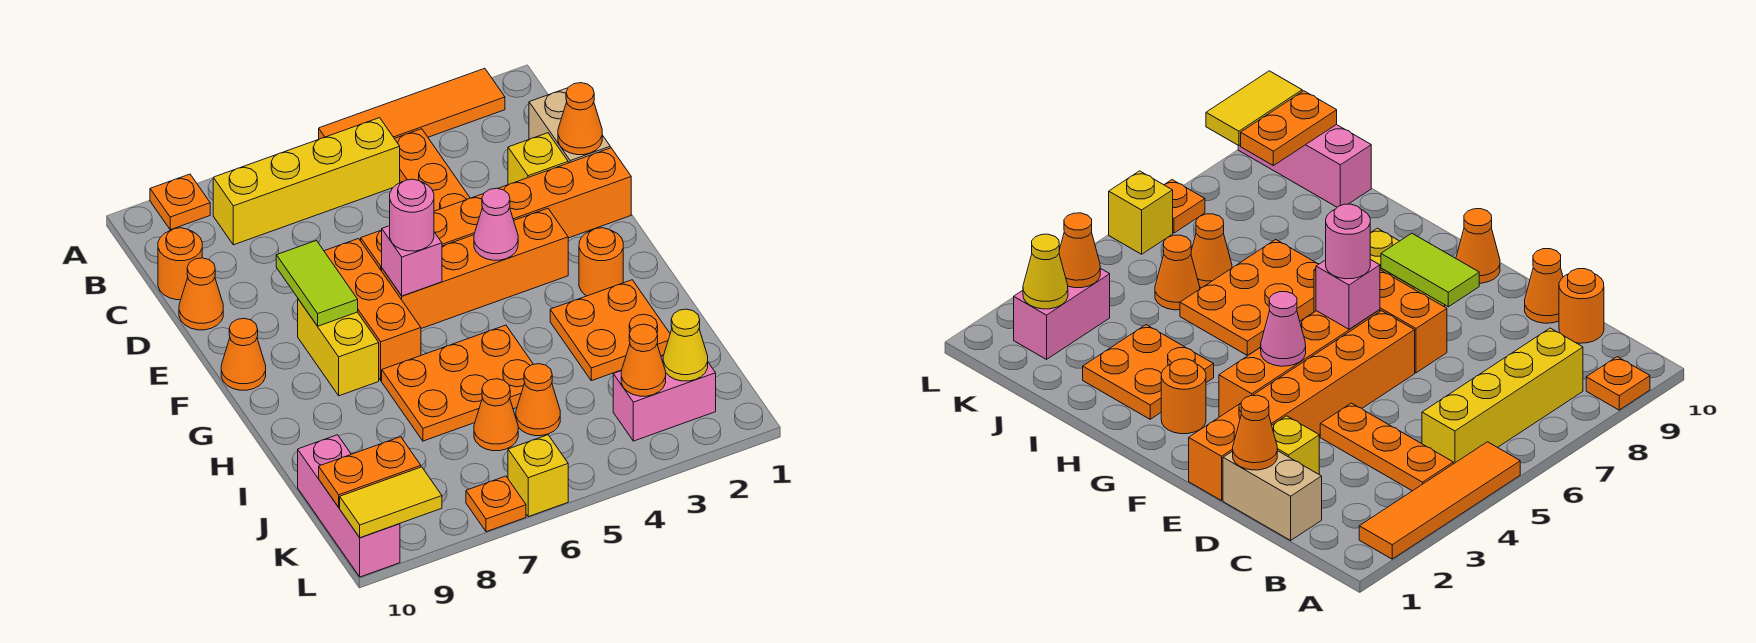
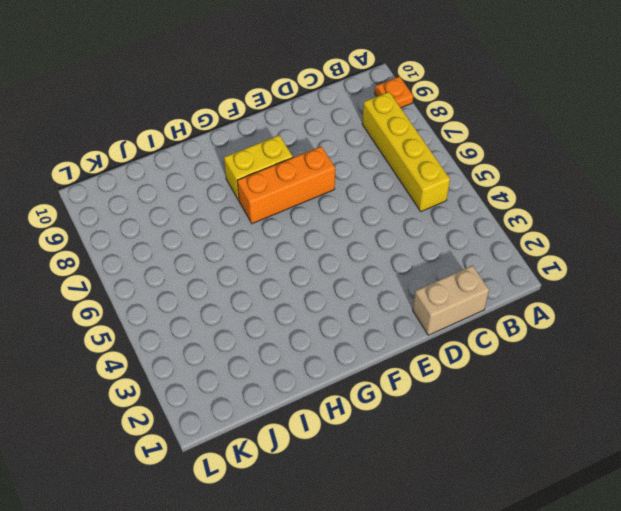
none -> orange 1x4 tile [319,68,505,139]
none -> orange 1x3 plate [395,129,470,211]
none -> orange 1x1 round brick [158,228,202,300]
none -> yellow 1x1 brick [508,133,568,185]

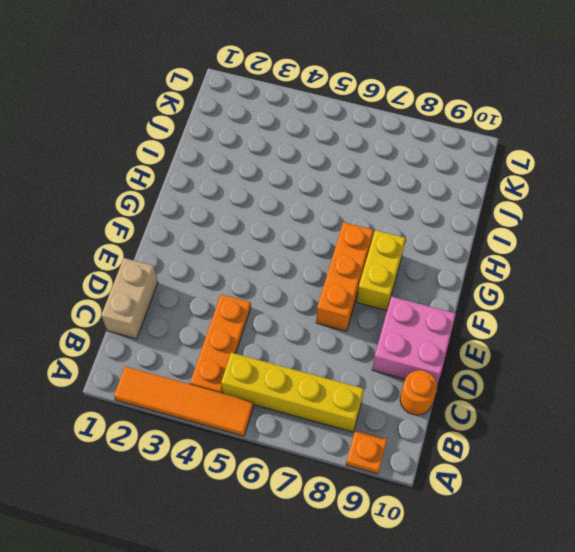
pink 2x2 brick [372,297,456,384] -> orange 1x1 cone [179,258,223,330]
none -> yellow 1x1 brick [508,133,568,185]
none -> orange 1x6 brick [361,148,631,271]
none -> orange 1x4 brick [382,208,568,329]
none -> orange 1x1 cone [221,318,266,390]

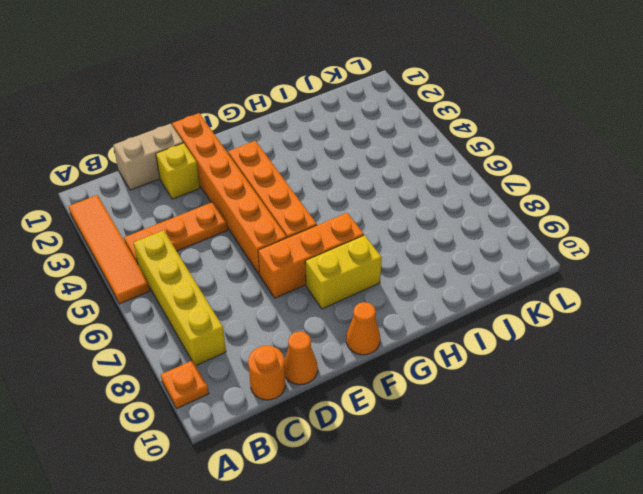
none -> orange 1x1 round brick [579,228,623,296]
none -> orange 2x2 plate [550,280,670,381]
none -> orange 2x3 plate [382,325,533,441]
none -> orange 1x1 cone [516,364,560,436]

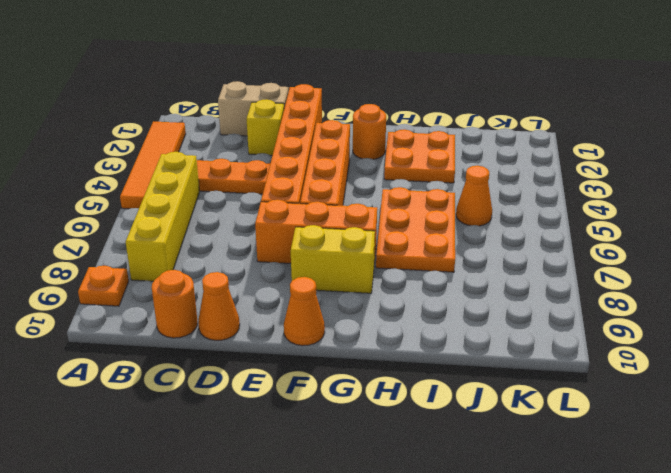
none -> orange 1x1 cone [474,379,518,451]
none -> pink 1x3 brick [298,435,400,577]
none -> pink 1x2 brick [613,356,716,441]
none -> yellow 1x1 brick [508,435,568,517]

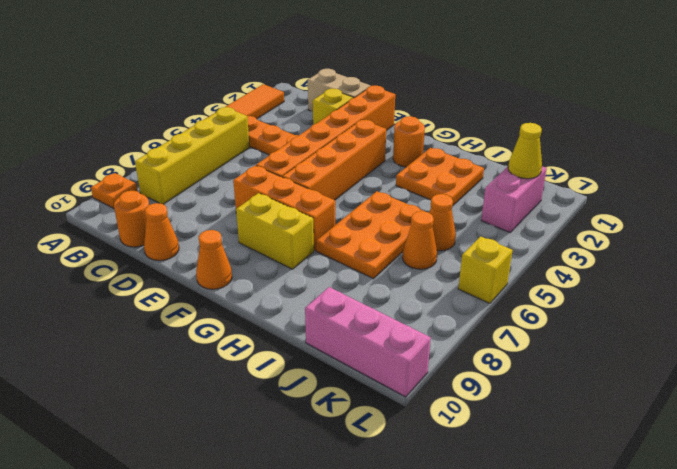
none -> orange 1x1 plate [466,476,526,532]
none -> orange 1x1 cone [558,83,602,155]
none -> lime 1x2 tile [276,241,358,326]
none -> pink 1x1 cone [474,188,518,260]

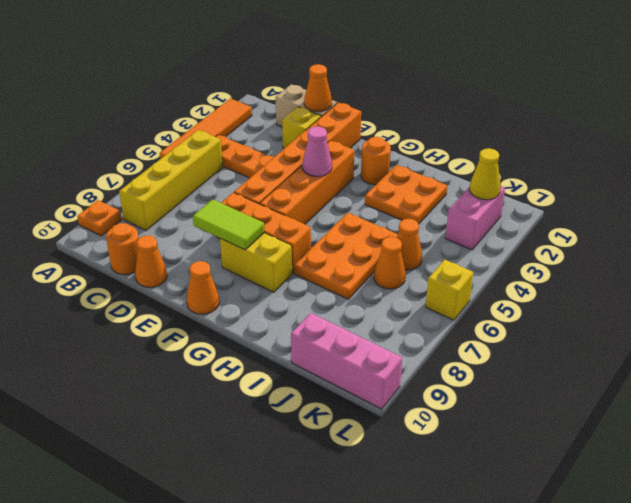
none -> orange 1x1 plate [466,476,526,532]
none -> pink 1x1 brick [382,226,442,296]
none -> orange 1x1 cone [621,324,666,396]
none -> orange 1x2 plate [319,437,421,507]

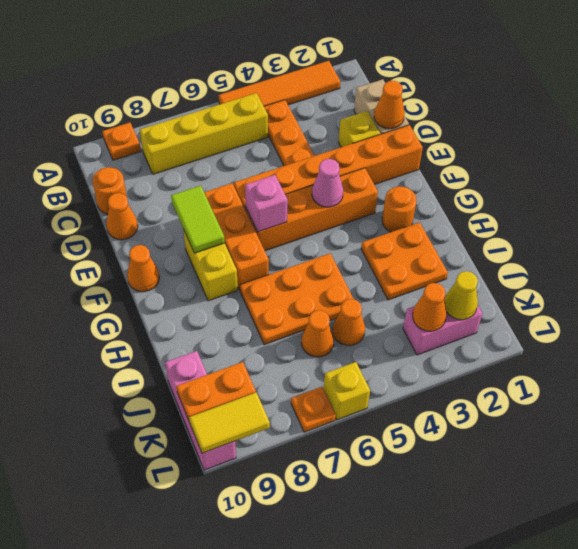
none -> pink 1x1 round brick [390,179,434,251]

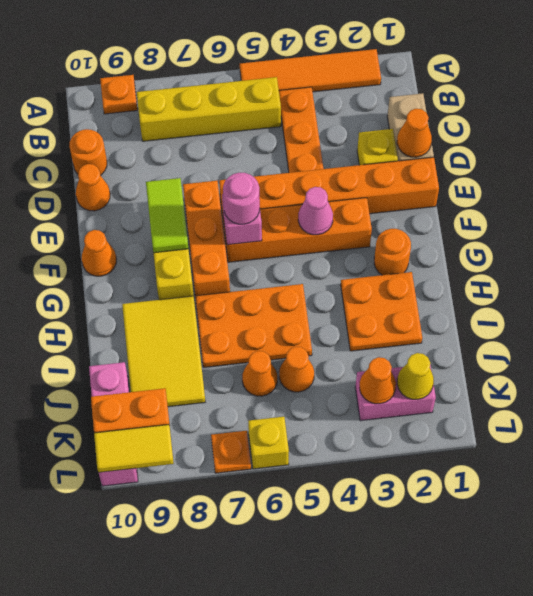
yellow 2x3 tile [122,296,205,407] -> none

